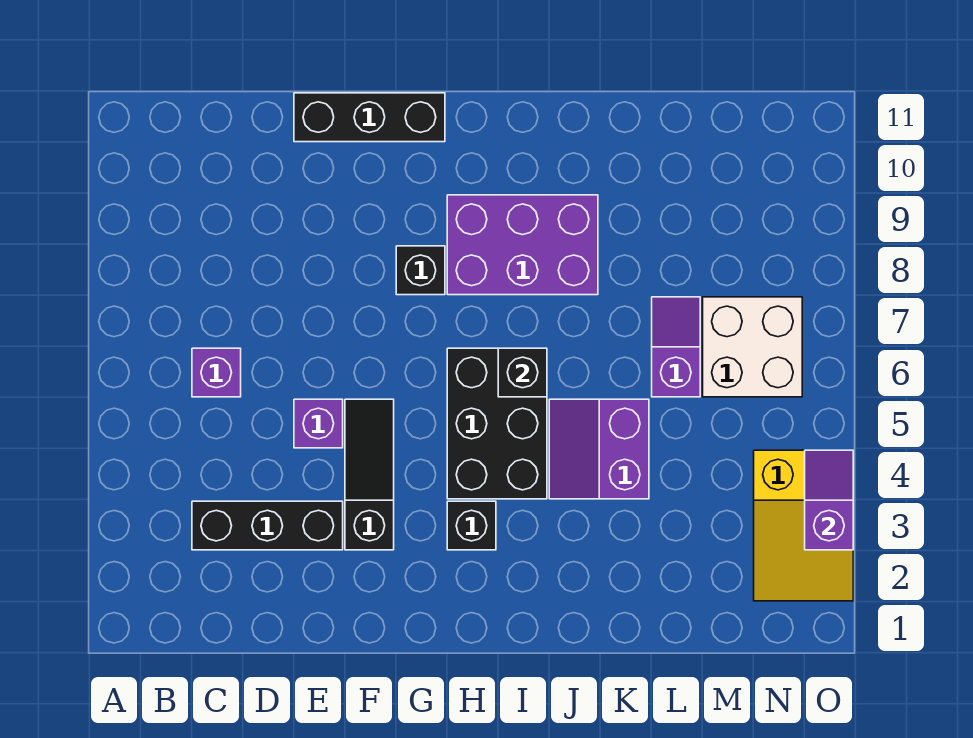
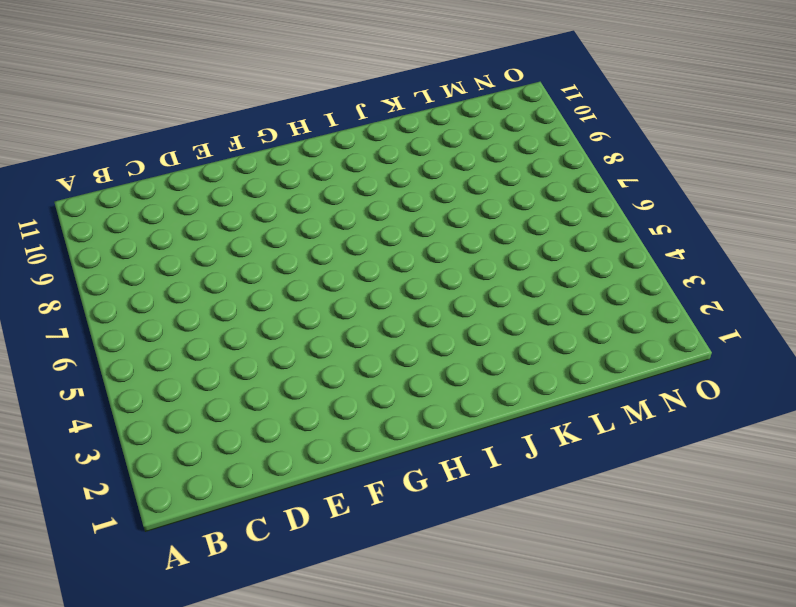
none -> black 1x3 brick [192,501,343,550]
none -> purple 1x1 brick [192,348,241,397]
none -> purple 1x1 brick [294,399,343,448]

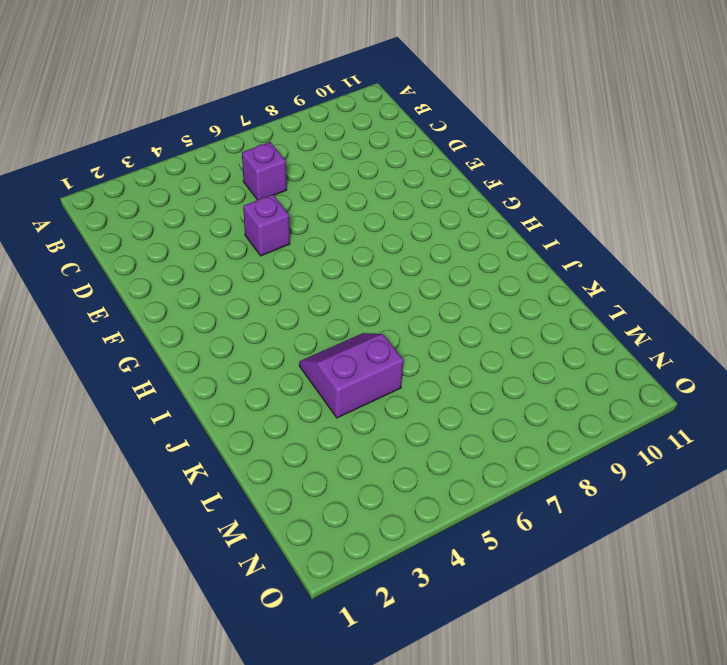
none -> black 1x3 brick [192,501,343,550]
none -> black 1x3 brick [294,93,445,142]
none -> black 1x3 slope [345,399,394,550]

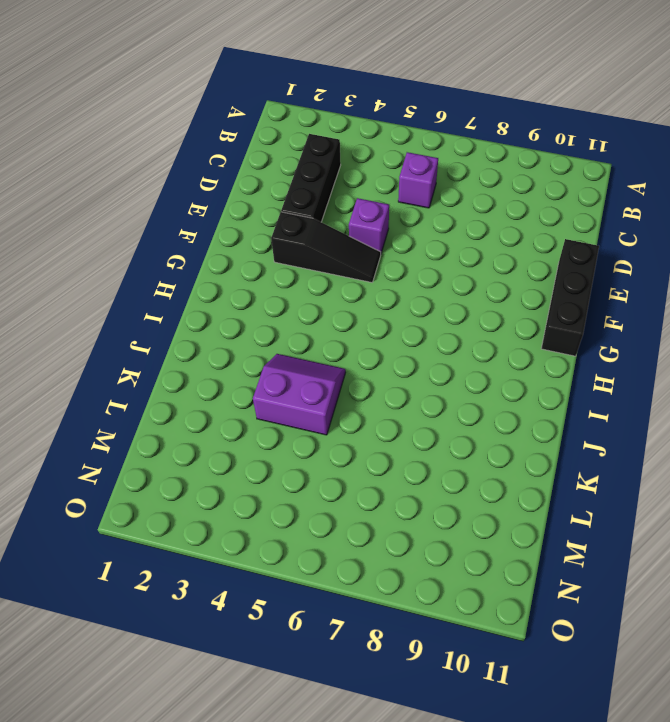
none -> black 1x1 brick [396,246,445,295]
none -> black 1x1 brick [447,501,496,550]
none -> black 2x3 brick [447,348,547,499]

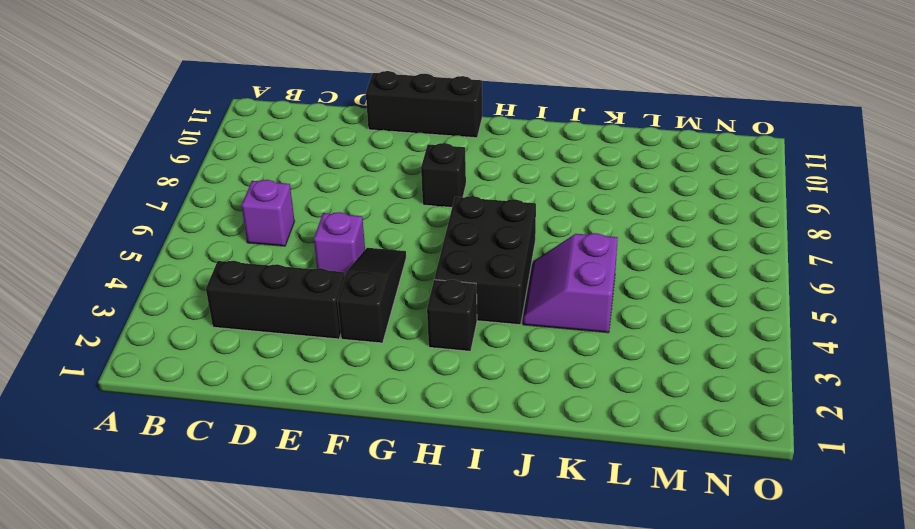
none -> purple 2x3 brick [447,195,598,295]
none -> purple 1x2 slope [652,297,700,397]
none -> white 2x2 brick [703,297,802,397]

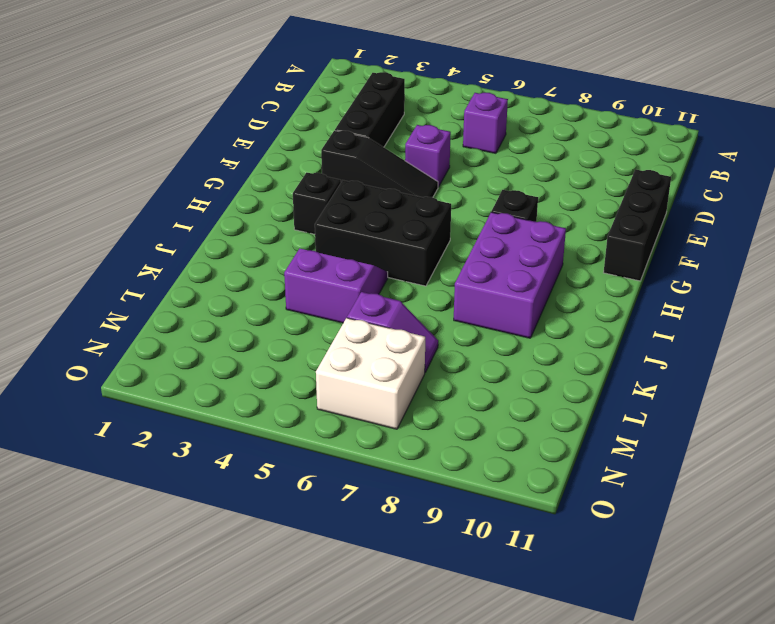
none -> yellow 2x3 slope [754,450,853,601]
none -> black 1x1 brick [498,348,547,397]
none -> purple 1x2 slope [805,450,853,550]

